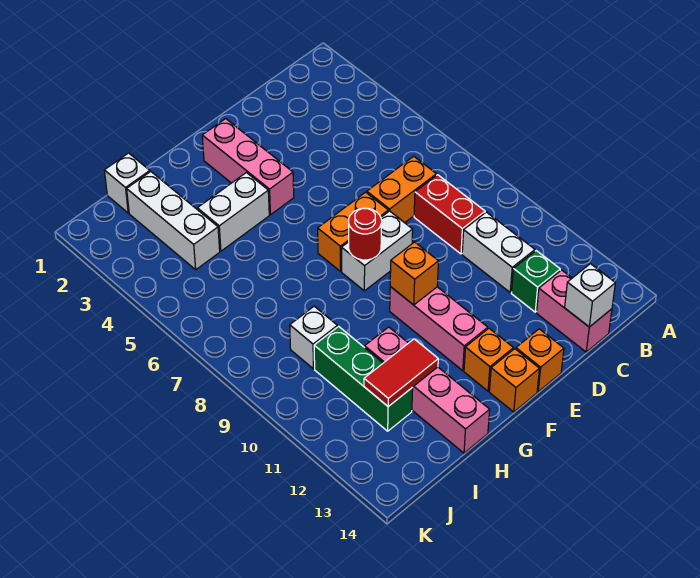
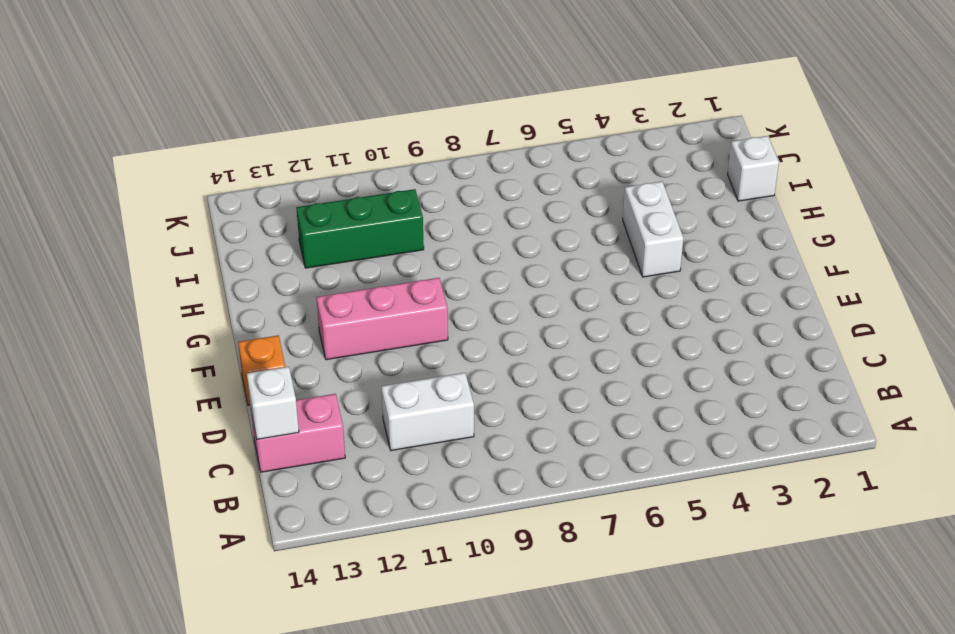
none -> orange 1x2 brick [367,156,436,223]
none -> red 1x2 brick [414,175,485,254]
none -> green 1x1 brick [511,251,560,312]

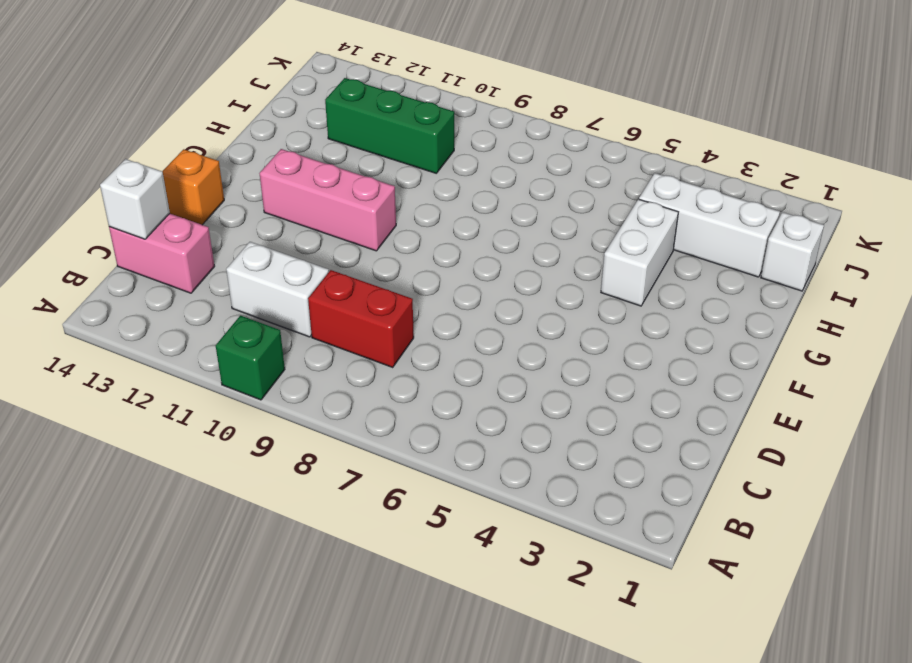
green 1x1 brick [216,316,285,400] -> green 1x1 brick moved to [511,251,560,312]
none -> orange 1x2 brick [367,156,436,223]
none -> orange 1x2 brick [318,192,388,271]
none -> white 1x2 brick [342,211,413,291]

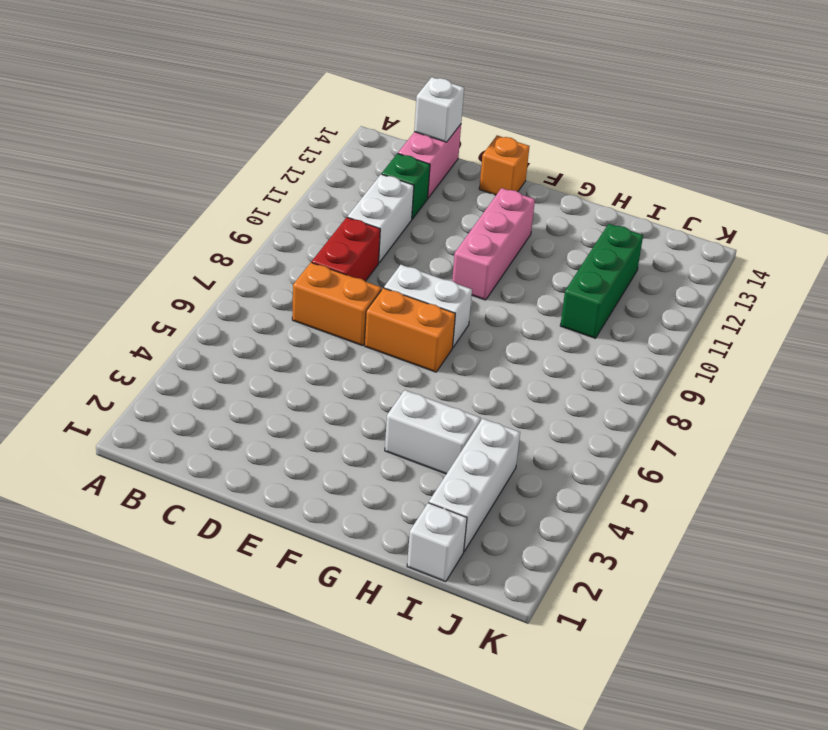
none -> pink 1x3 brick [202,119,294,215]
none -> orange 1x1 brick [464,328,513,391]
none -> orange 1x1 brick [489,349,539,412]

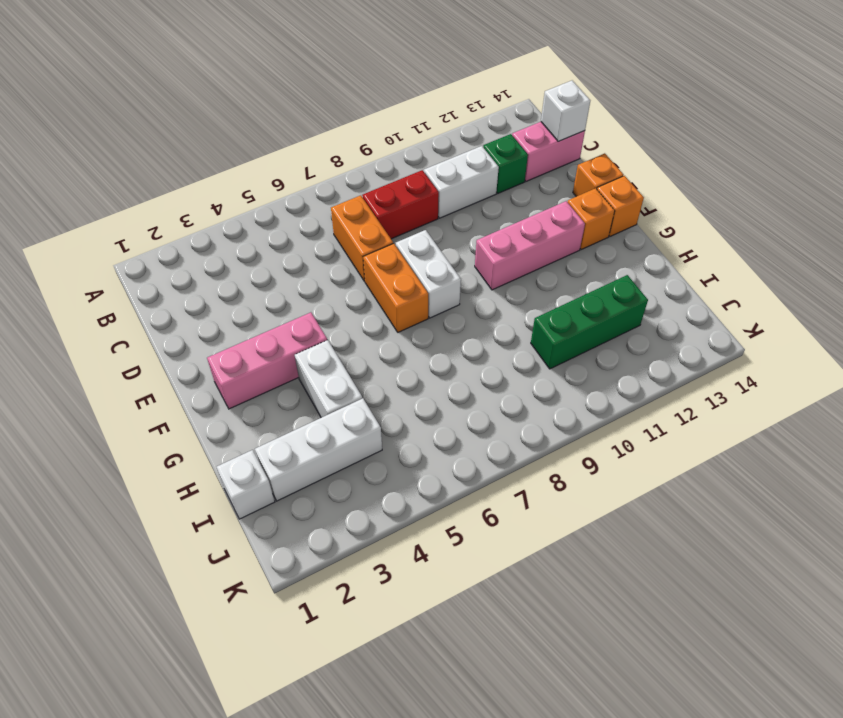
none -> pink 1x4 brick [365,327,490,453]
none -> white 1x1 brick [290,306,337,369]
none -> red 1x1 round brick [349,208,382,260]

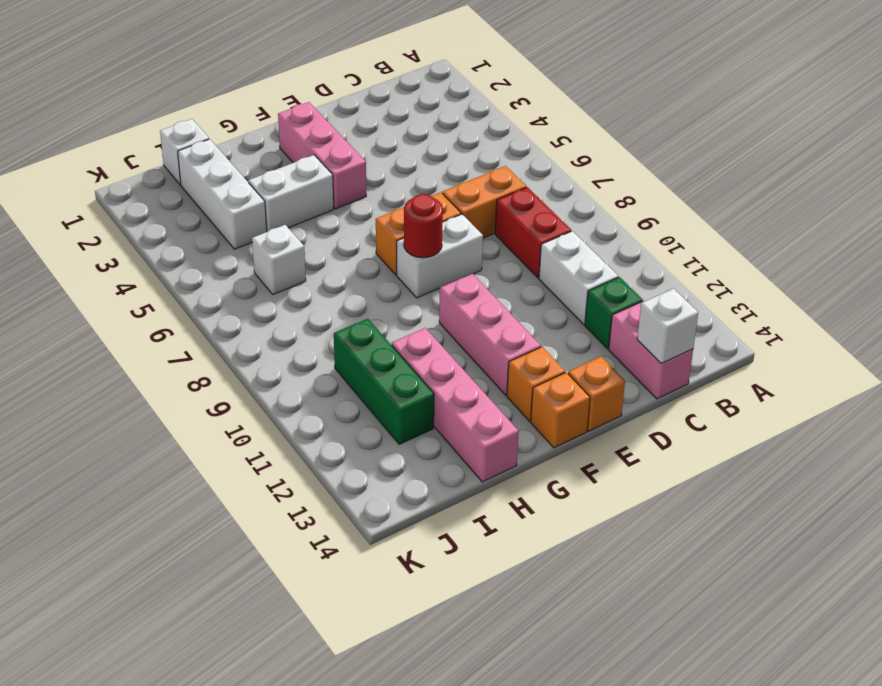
white 1x1 brick [252,225,306,295] -> white 1x1 brick moved to [290,306,337,369]
none -> orange 1x1 brick [390,242,439,305]
none -> red 1x2 tile [364,339,438,406]

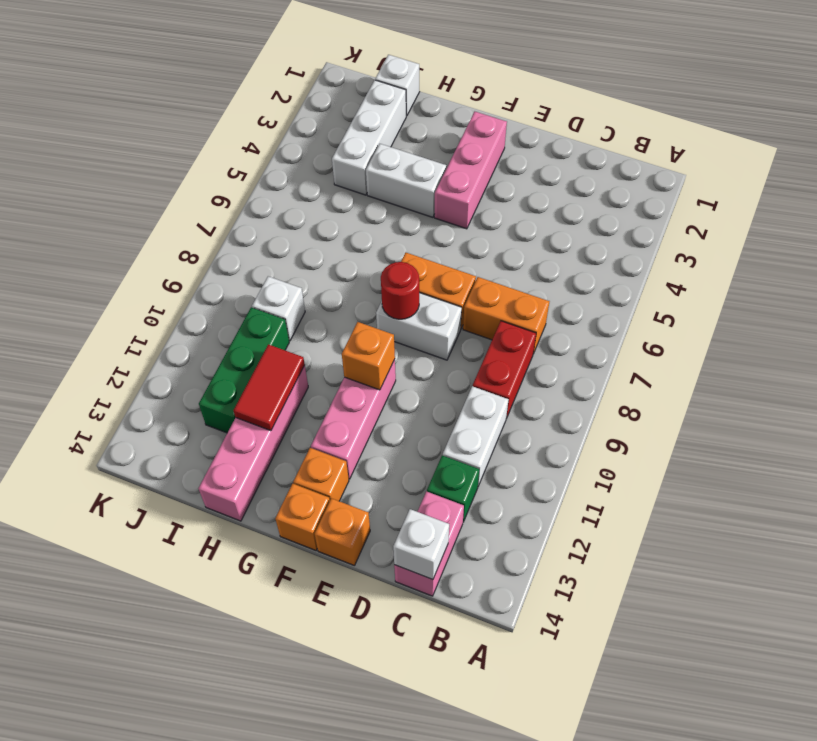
red 1x2 tile [234,344,305,431] -> red 1x2 tile turned to [364,339,438,406]

